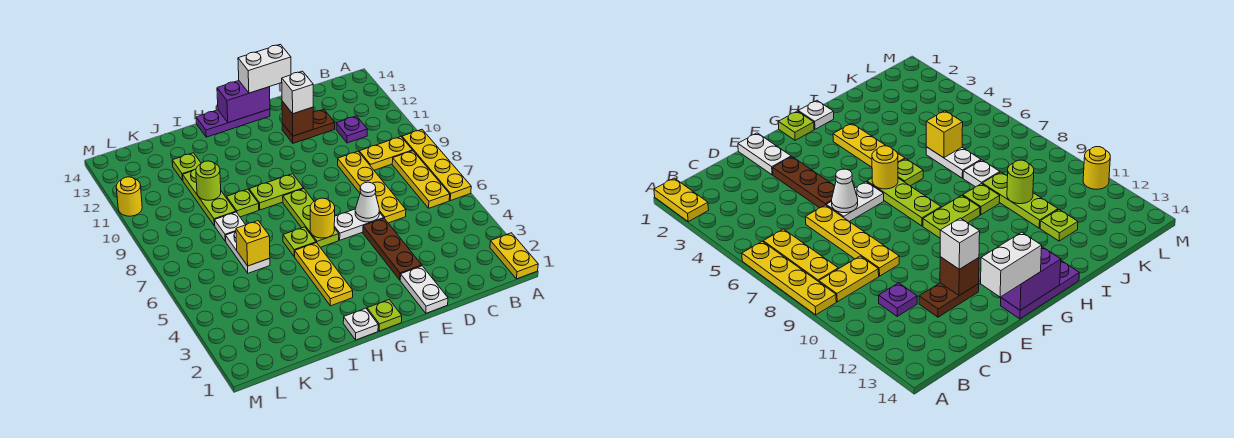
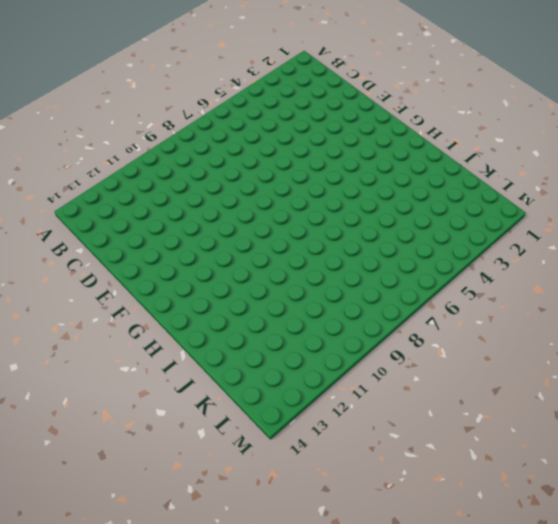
none -> yellow 1x2 plate [490,233,538,279]
none -> yellow 1x4 plate [402,129,471,201]
none -> yellow 1x3 plate [392,151,450,208]
none -> yellow 1x2 plate [359,137,412,170]

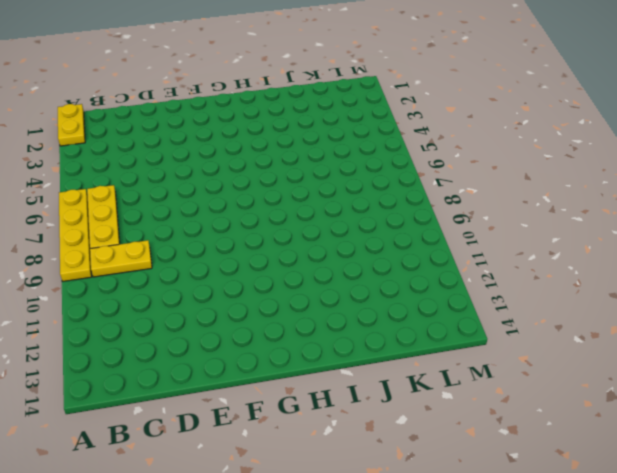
none -> purple 1x1 plate [336,116,367,143]
none -> yellow 1x4 plate [338,151,406,223]
none -> brown 1x2 plate [282,109,335,143]
none -> white 1x2 plate [400,266,448,313]

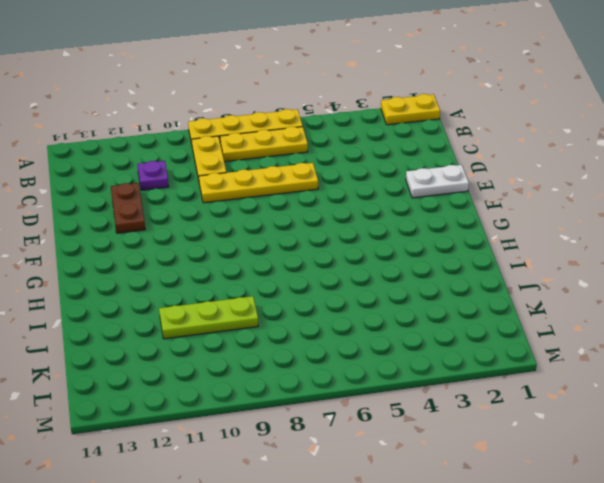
none -> brown 1x3 plate [363,219,422,280]
none -> white 1x2 plate [334,209,384,240]
none -> purple 1x3 plate [196,109,270,137]
none -> lime 1x1 plate [367,300,402,331]

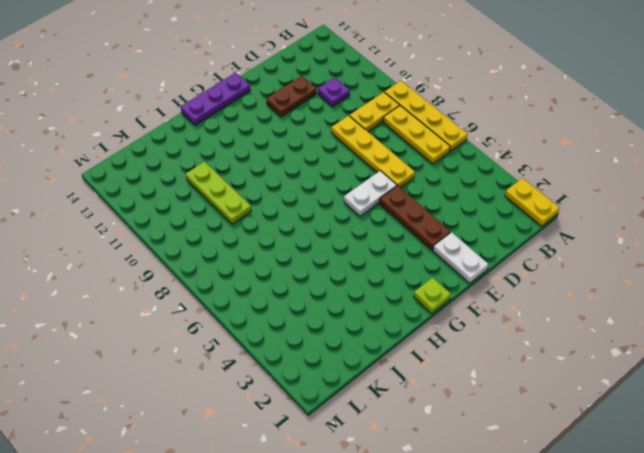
none -> lime 1x3 plate [283,189,339,247]
none -> lime 1x2 plate [249,174,304,210]
none -> white 1x1 plate [343,308,378,340]
none -> yellow 1x3 plate [294,243,353,306]

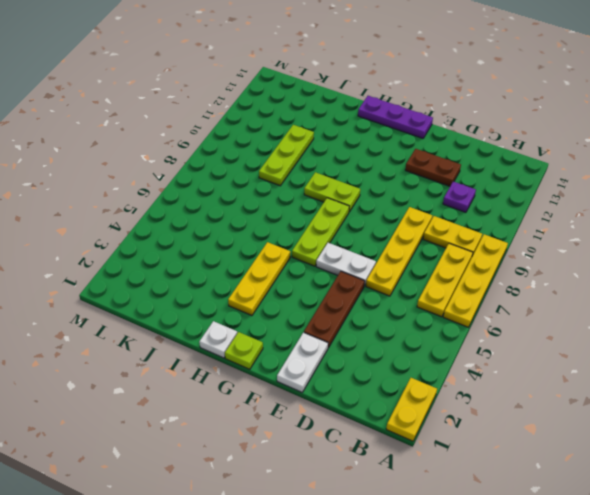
none -> lime 1x1 plate [283,227,316,256]
none -> lime 1x1 plate [227,189,259,217]
none -> white 1x2 plate [226,232,270,273]
none -> white 1x1 plate [215,212,245,241]

